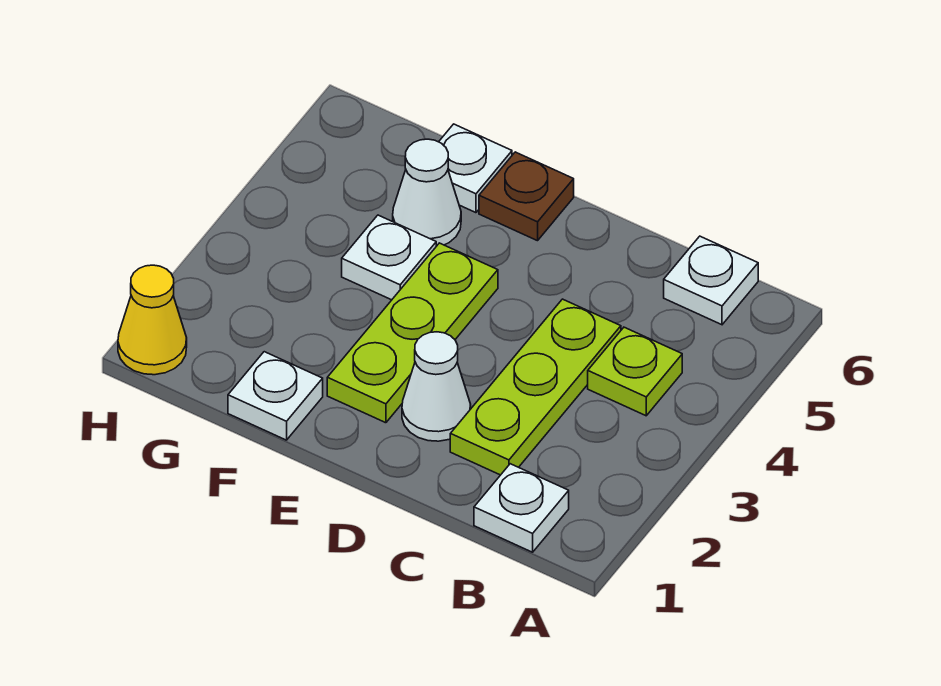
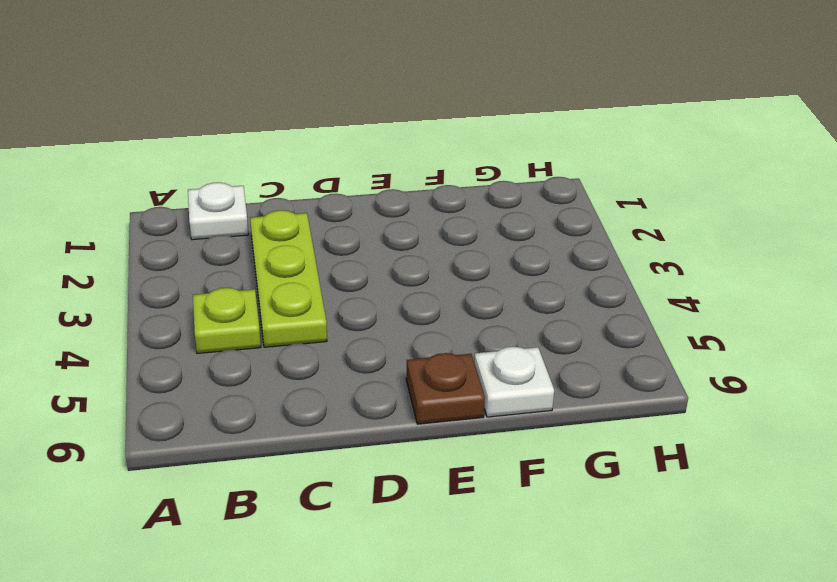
none -> white 1x1 plate [664,236,758,325]
none -> white 1x1 cone [402,332,471,441]
none -> lime 1x3 plate [327,243,498,423]

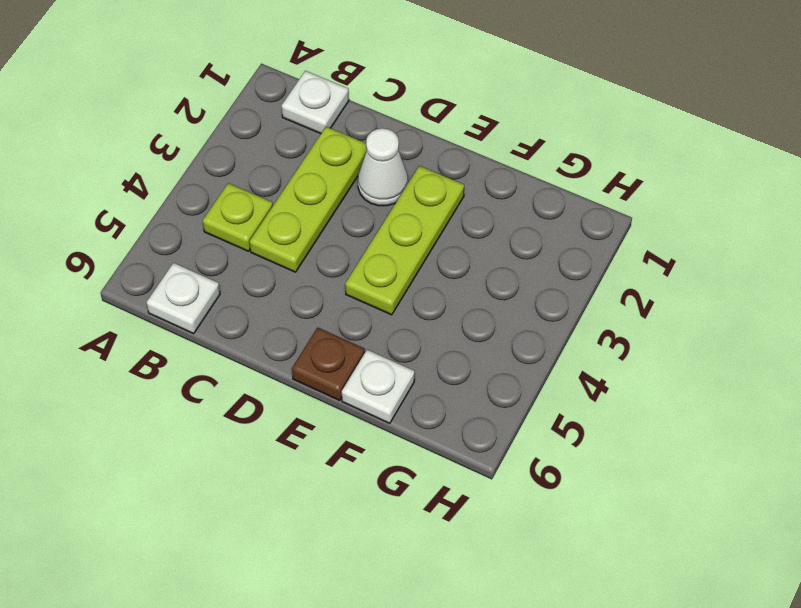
none -> white 1x1 plate [228,352,323,440]
none -> white 1x1 plate [342,215,436,300]
none -> white 1x1 cone [393,139,461,246]

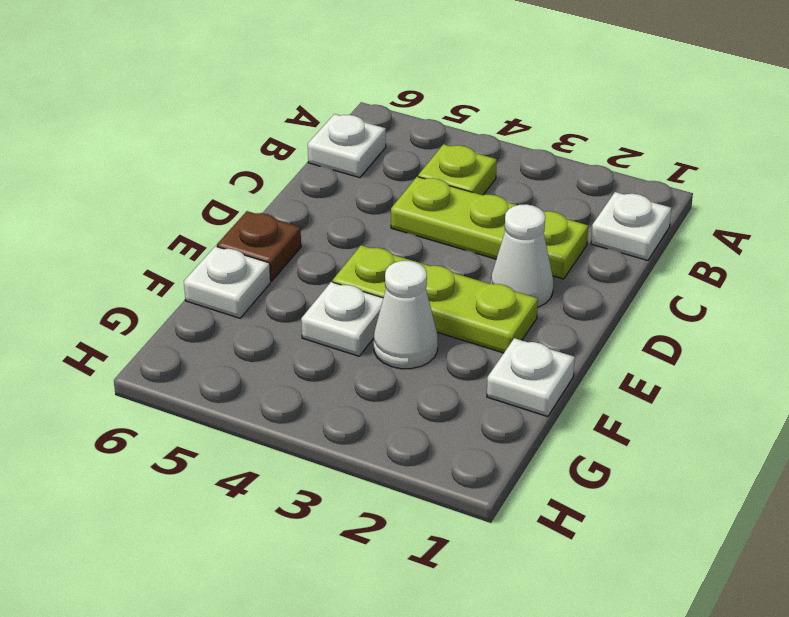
white 1x1 cone [374,261,438,369] -> white 1x1 cone moved to [393,139,461,246]
none -> yellow 1x1 cone [118,265,187,375]

